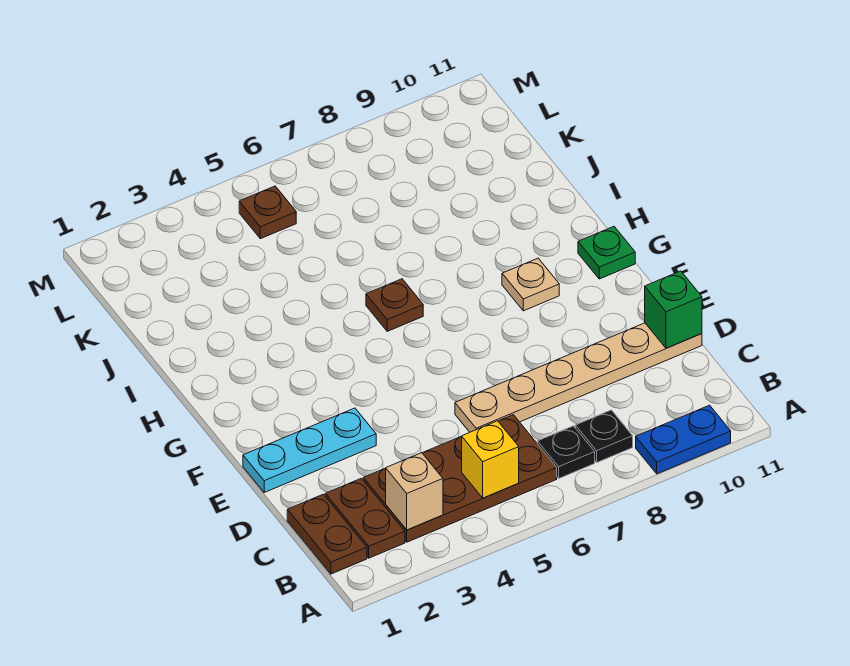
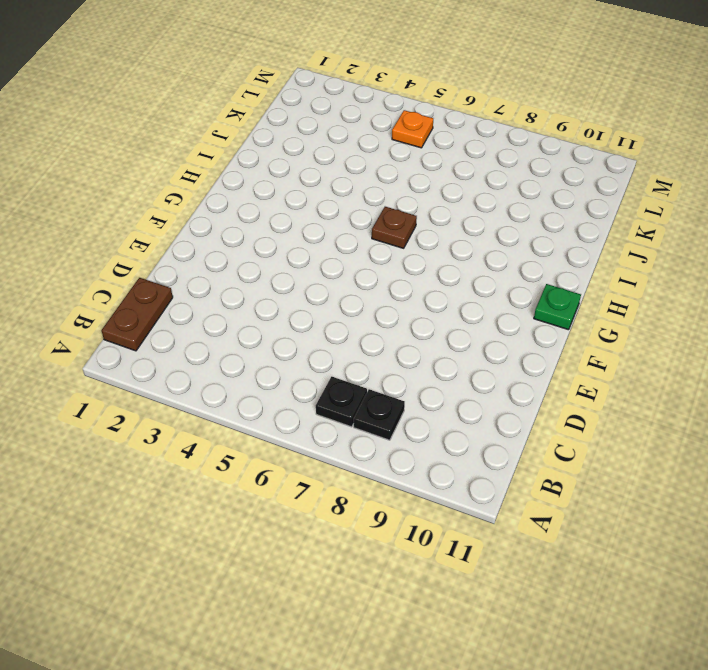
orange 1x1 plate [392,110,433,148] -> brown 1x1 plate [239,186,296,239]
none -> blue 1x2 plate [636,405,731,474]
none -> brown 1x2 plate [325,478,405,558]
none -> brown 2x4 plate [363,415,557,542]

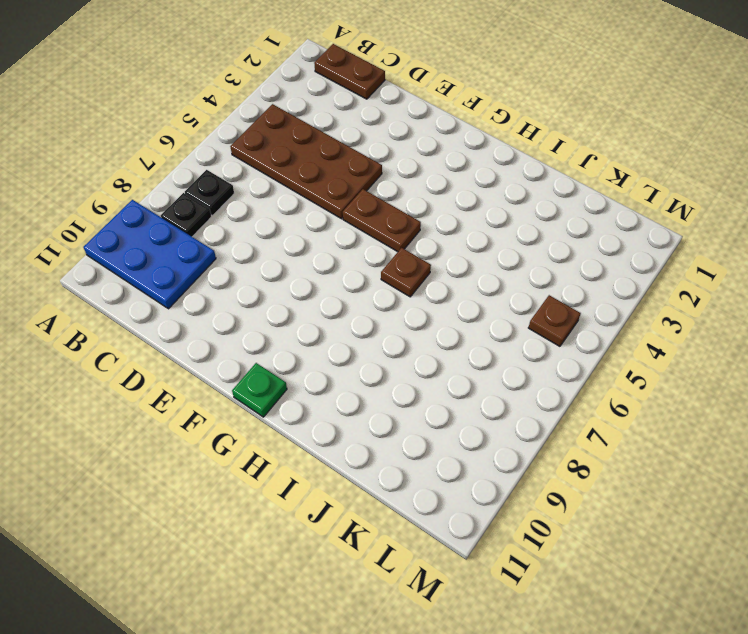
blue 2x3 plate [84,200,216,309] -> blue 1x2 plate [636,405,731,474]
brown 2x4 plate [230,104,382,219] -> brown 2x4 plate turned to [363,415,557,542]
brown 1x2 plate [343,189,421,252] -> brown 1x2 plate moved to [325,478,405,558]
none -> tan 1x6 plate [455,323,702,432]
none -> cyan 1x3 plate [243,408,376,492]
none -> tan 1x1 plate [502,258,559,311]

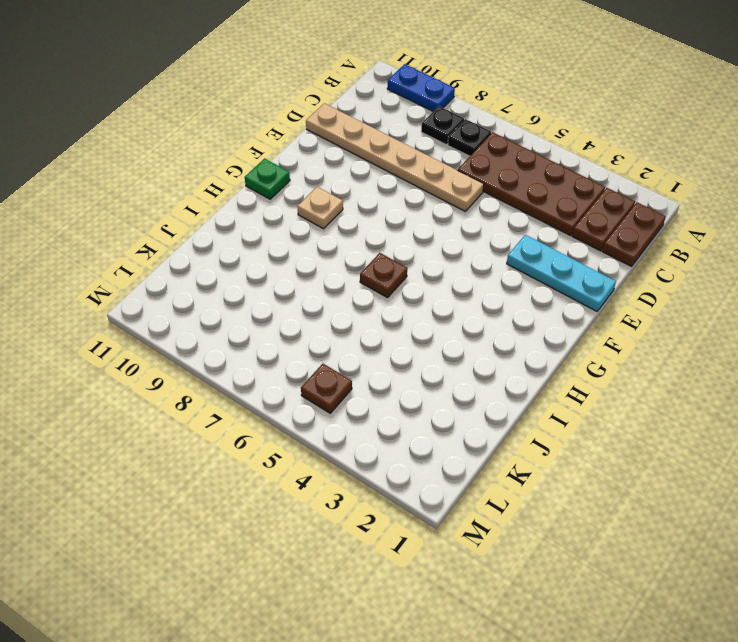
none -> tan 1x1 brick [386,453,443,530]
none -> yellow 1x1 brick [462,421,519,498]
none -> green 1x1 brick [645,271,702,348]

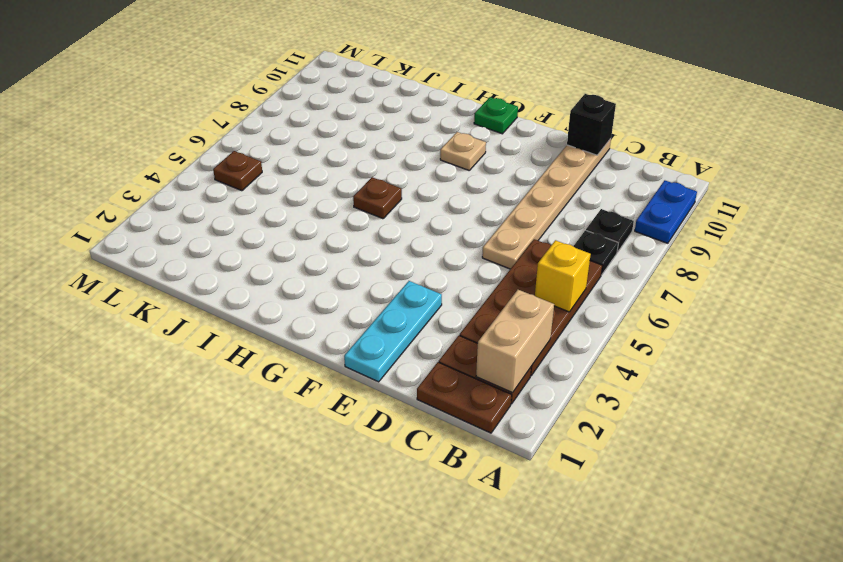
tan 1x2 brick [476,290,554,393] -> tan 1x1 brick [386,453,443,530]
black 1x1 brick [567,94,616,155] -> green 1x1 brick [645,271,702,348]

